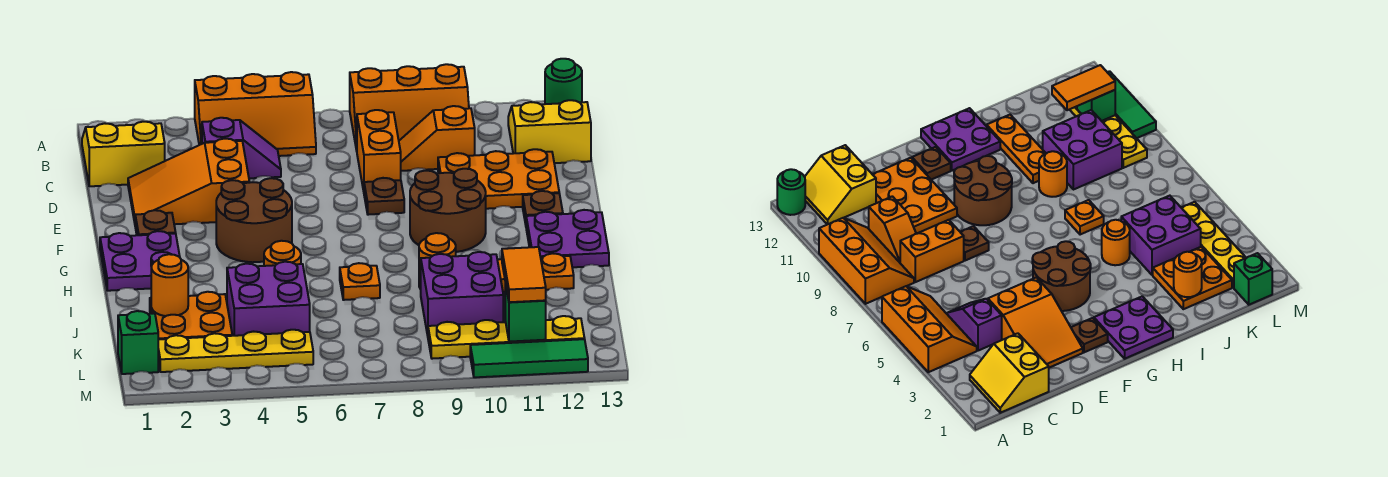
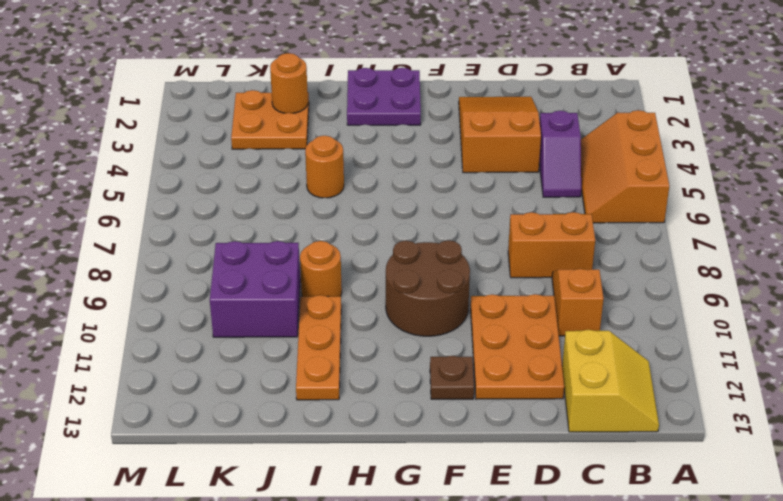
none -> orange 2x3 slope [350,64,469,151]
none -> green 1x1 round brick [545,59,582,104]
none -> yellow 2x2 slope [82,122,165,186]
none -> brown 1x1 plate [364,178,404,215]

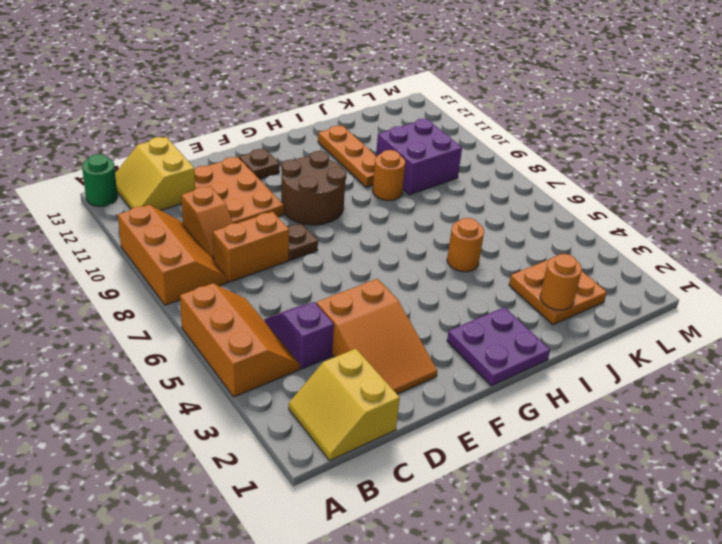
none -> brown 1x1 plate [135,210,176,235]
none -> brown 2x2 round brick [216,178,292,262]
none -> purple 2x2 plate [526,210,609,267]
none -> orange 1x1 plate [340,263,380,300]

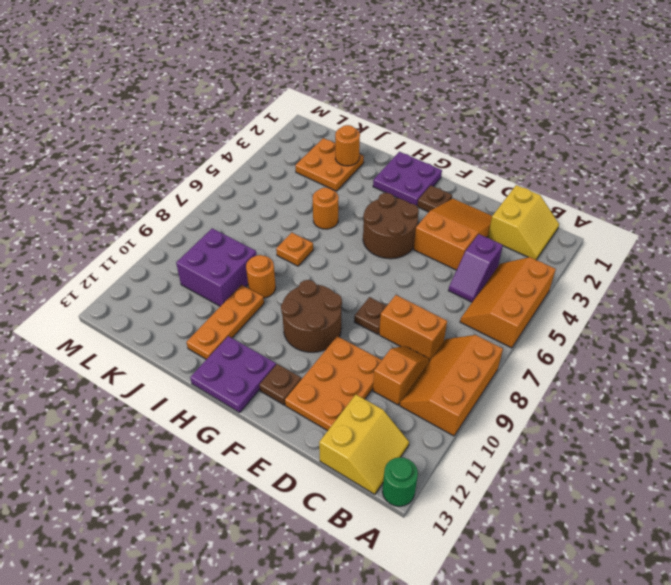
none -> purple 2x2 brick [227,262,310,336]
none -> green 1x1 brick [118,311,158,374]
none -> yellow 1x4 plate [158,330,313,372]
none -> yellow 1x4 plate [428,316,585,359]

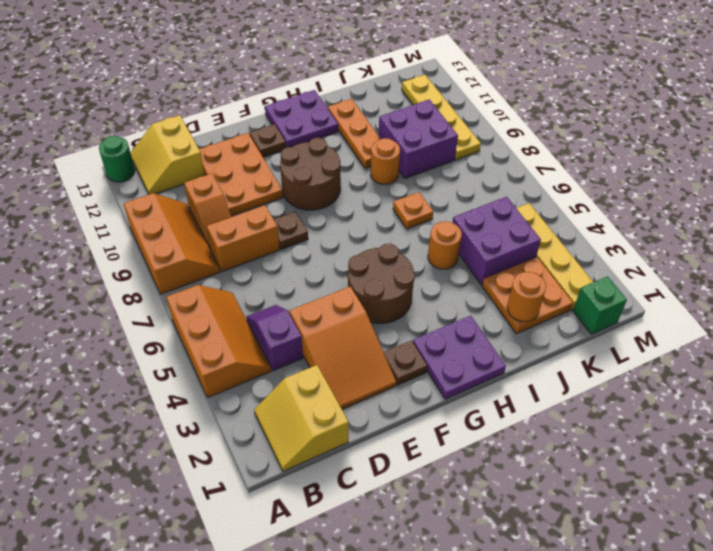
none -> green 1x3 tile [470,339,588,377]
none -> green 1x1 brick [505,283,546,342]
none -> orange 1x2 tile [502,247,546,302]

